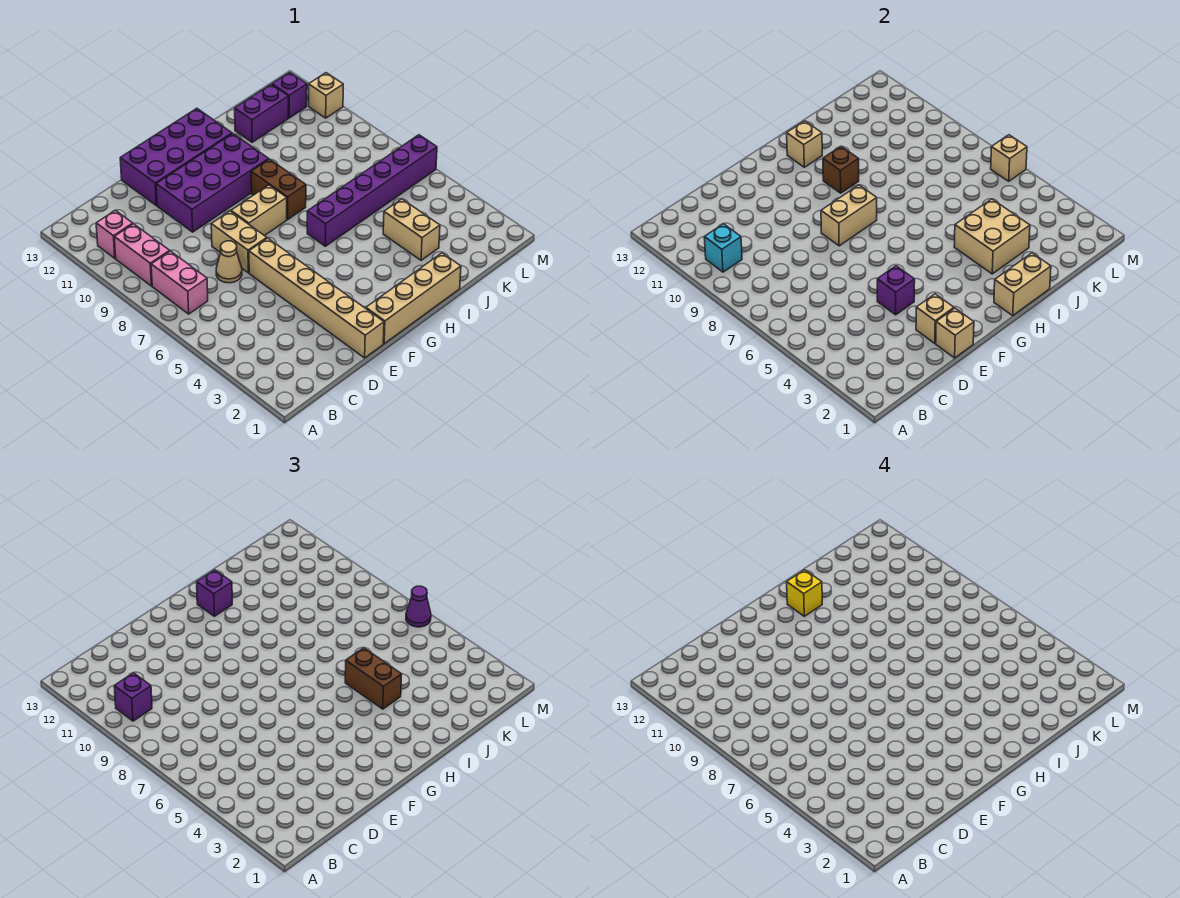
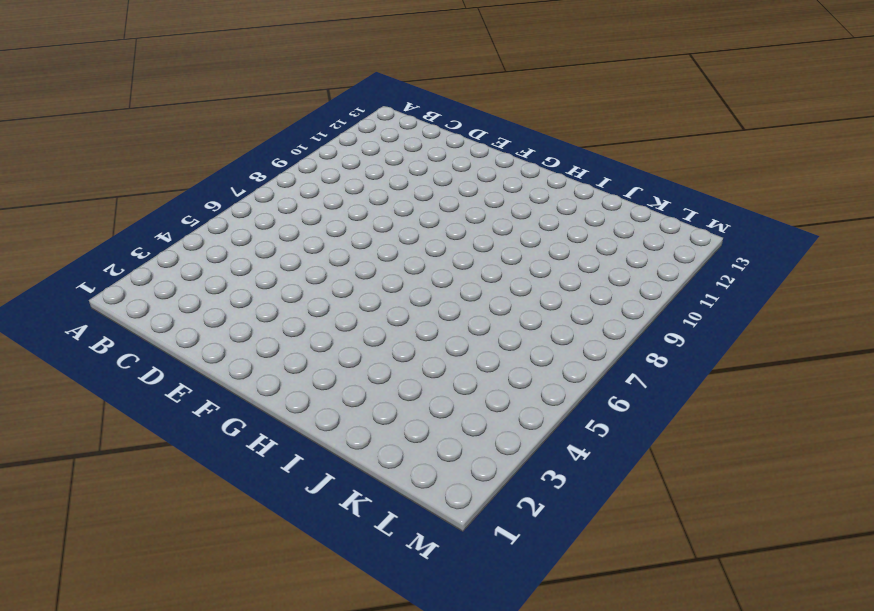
none -> pink 1x2 brick [151,251,208,314]
none -> pink 1x2 brick [114,224,170,286]
none -> pink 1x1 brick [96,210,133,258]
none -> tan 1x1 cone [216,241,242,283]

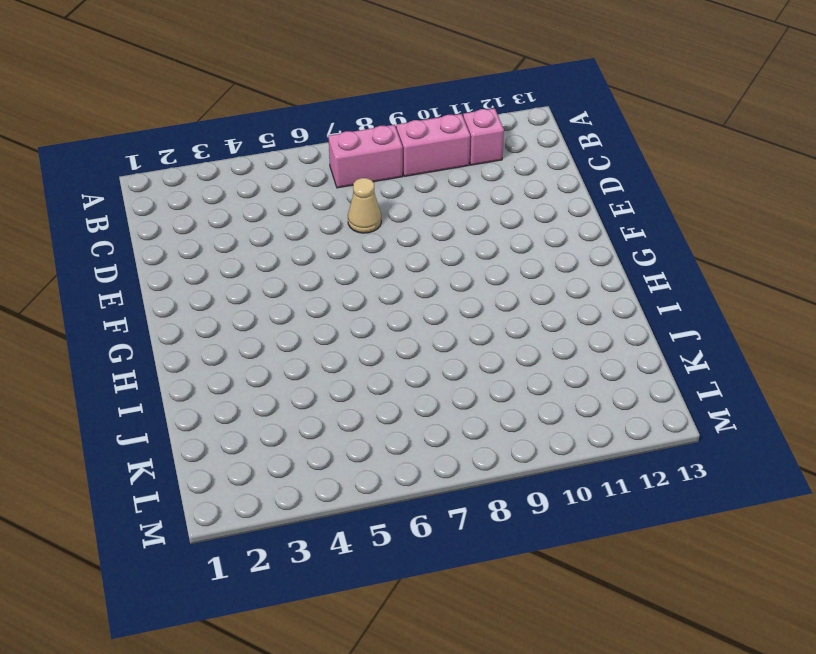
none -> tan 1x6 brick [249,238,384,358]
none -> tan 1x2 brick [211,211,267,273]
none -> purple 2x4 brick [156,134,269,232]
none -> purple 2x4 brick [120,108,232,206]

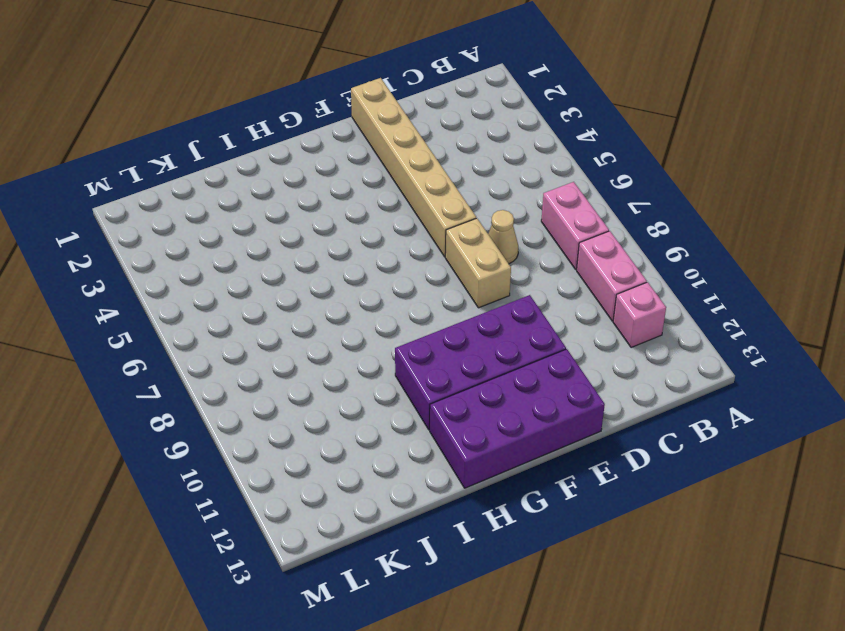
none -> tan 1x4 brick [366,253,461,344]
none -> tan 1x2 brick [231,185,287,236]
none -> purple 1x6 brick [307,135,437,246]
none -> brown 1x2 brick [251,159,306,219]

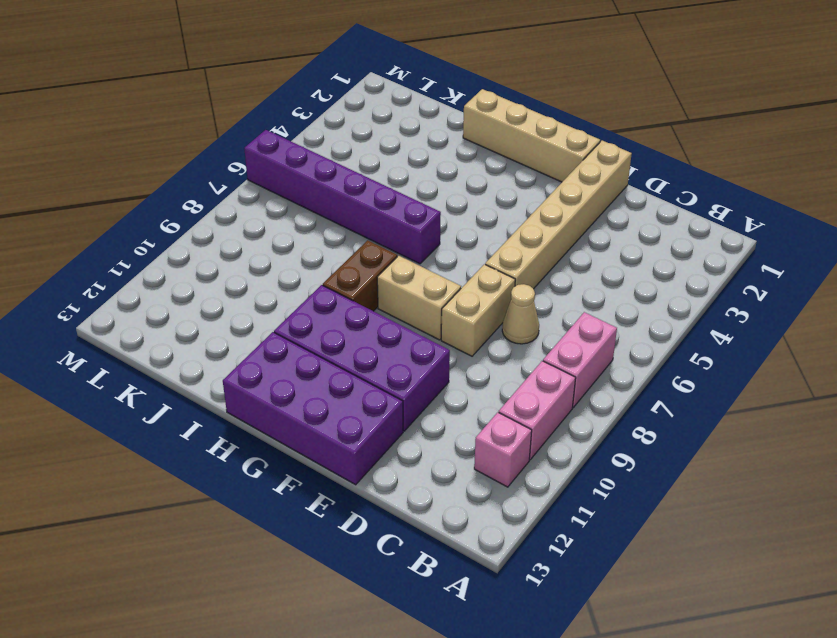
none -> tan 1x2 brick [383,199,440,260]
none -> purple 1x2 brick [235,84,288,142]
none -> purple 1x1 brick [272,72,307,118]
none -> tan 1x1 brick [309,73,343,118]

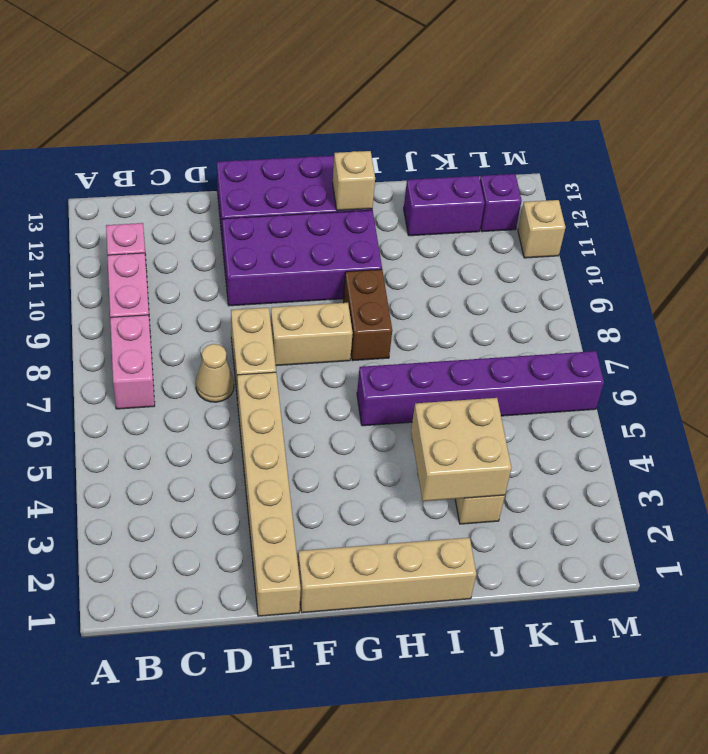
none -> cyan 1x1 brick [704,224,742,272]
none -> tan 1x1 brick [936,308,974,358]
none -> tan 1x1 brick [916,294,954,343]
none -> purple 1x1 brick [877,266,915,315]

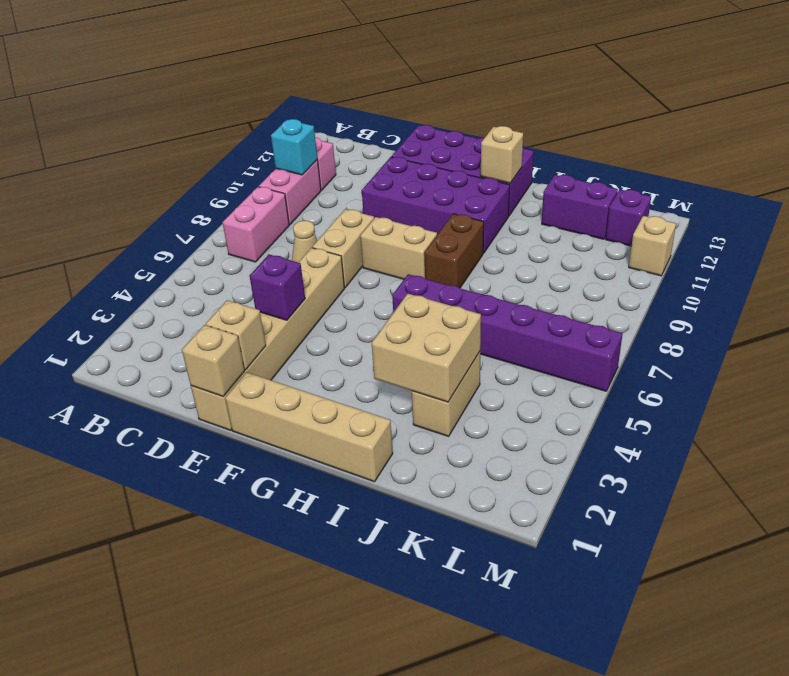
none -> tan 1x2 brick [821,185,877,246]
none -> tan 1x2 brick [994,253,1051,315]
none -> brown 1x1 brick [823,146,859,193]
none -> tan 1x1 brick [991,135,1027,181]

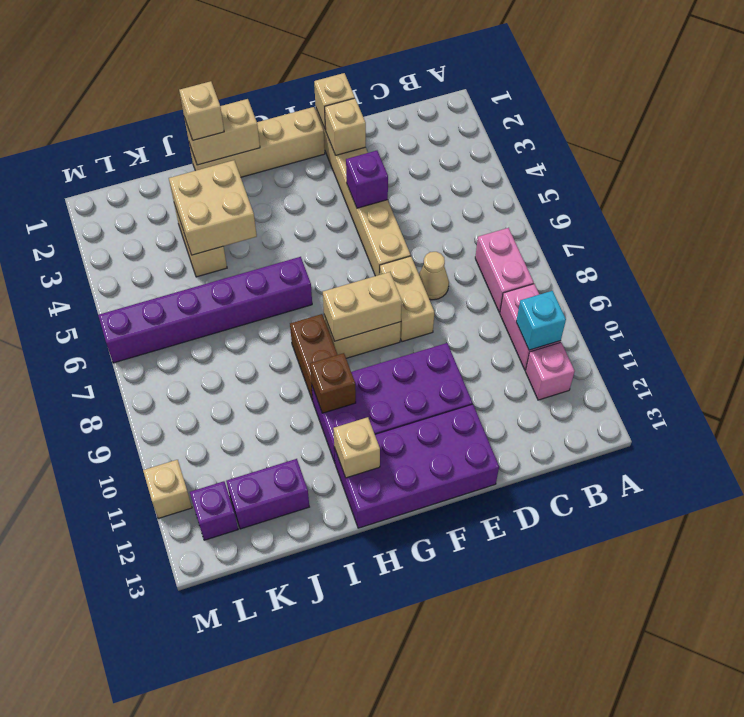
tan 1x1 brick [179,81,224,140] -> tan 1x1 brick moved to [991,135,1027,181]
none -> purple 1x1 brick [114,673,152,721]
none -> purple 1x1 brick [197,570,232,616]
none -> brown 1x2 brick [345,648,402,709]
none -> purple 1x1 cone [406,586,431,627]

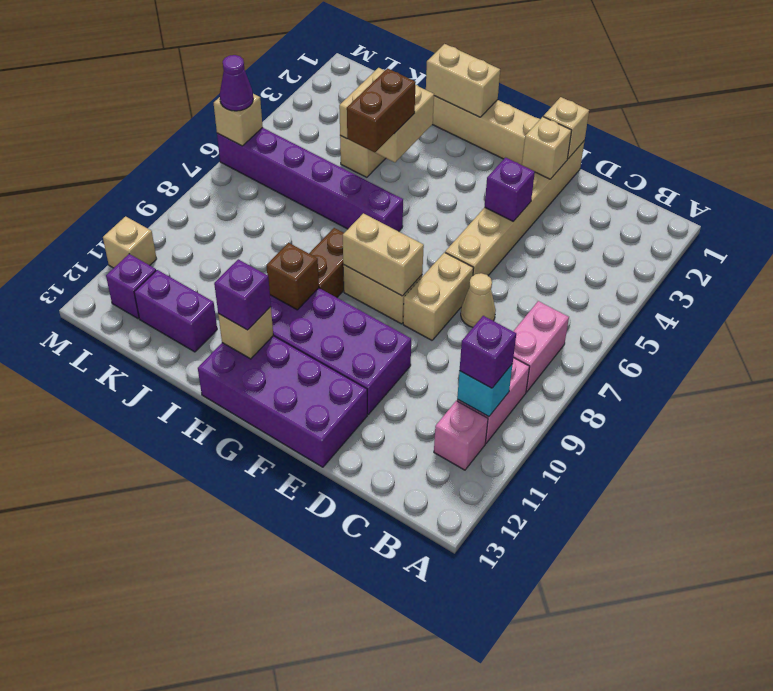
none -> yellow 1x1 brick [787,570,822,616]

